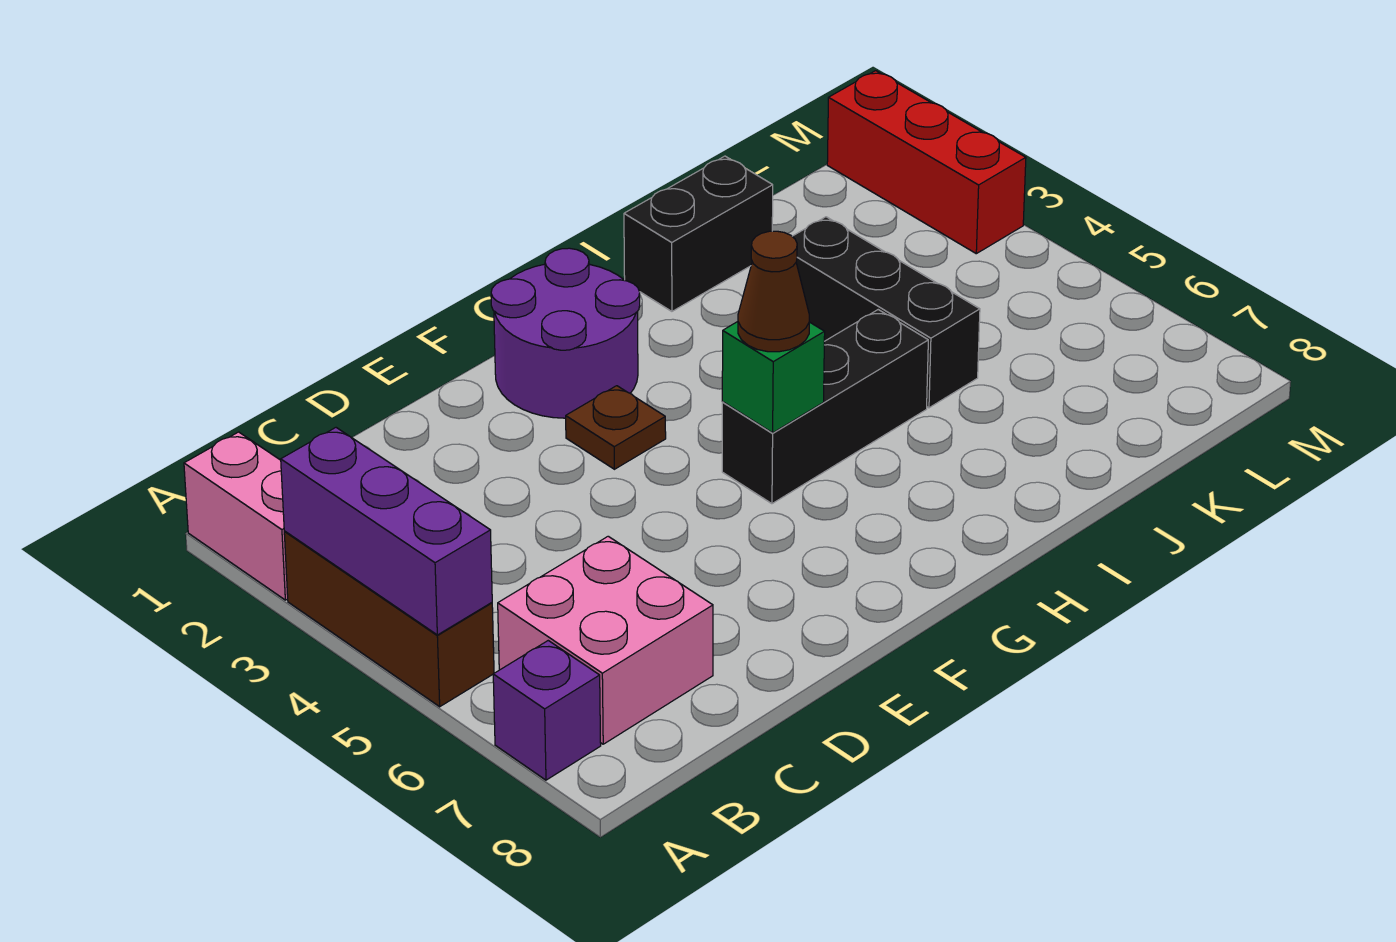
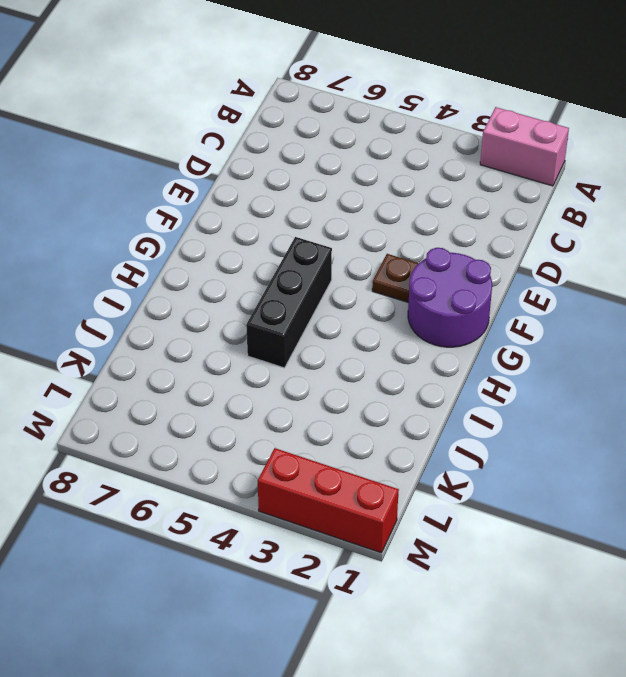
none -> brown 1x3 brick [284,532,494,707]
none -> purple 1x1 brick [493,641,601,780]
none -> pink 2x2 brick [498,536,713,744]

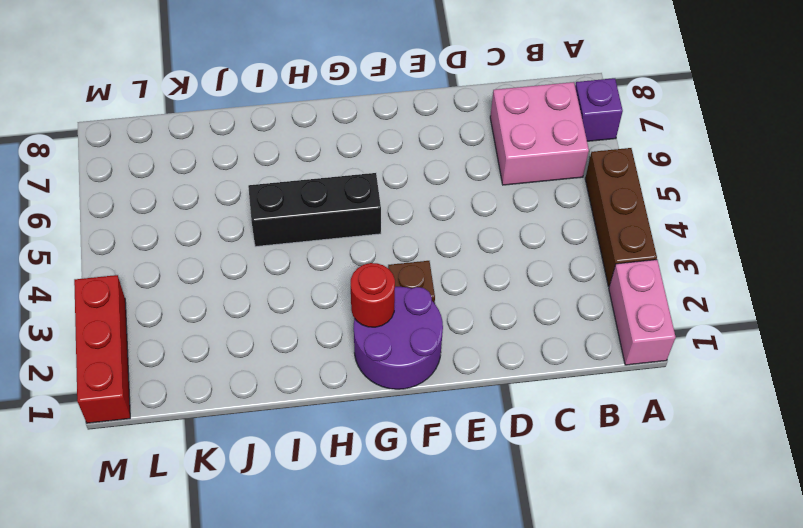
red 1x1 round brick [351,263,395,327] -> none
none -> black 1x2 brick [624,156,773,311]
none -> black 1x3 brick [792,217,980,408]
none -> purple 1x3 brick [281,428,492,635]

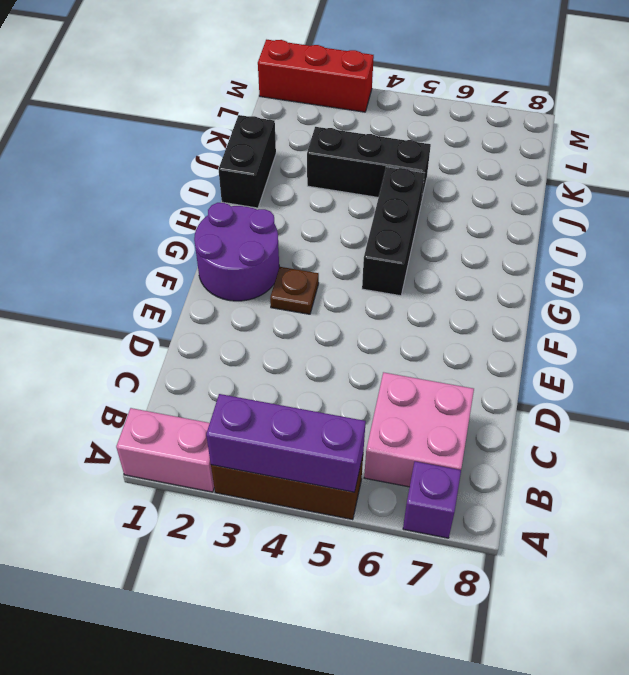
none -> green 1x1 brick [722,322,825,433]
none -> brown 1x1 cone [738,231,809,352]

